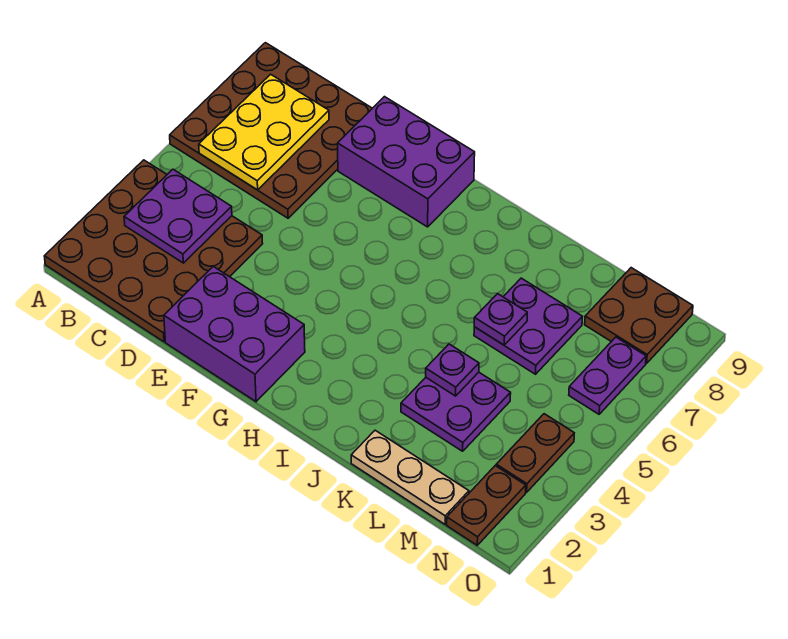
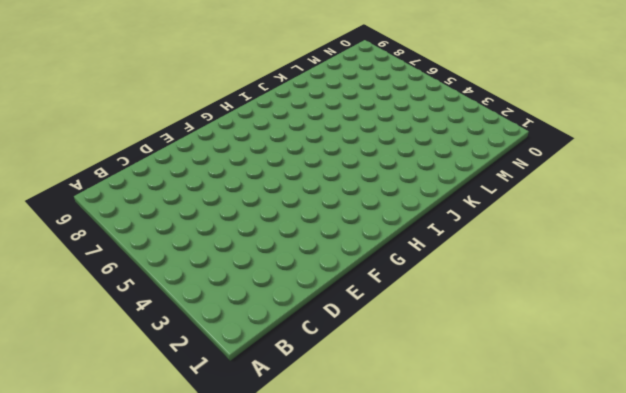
none -> brown 4x4 plate [44,160,263,342]
none -> brown 4x4 plate [170,43,372,218]
none -> purple 2x3 brick [164,266,305,402]

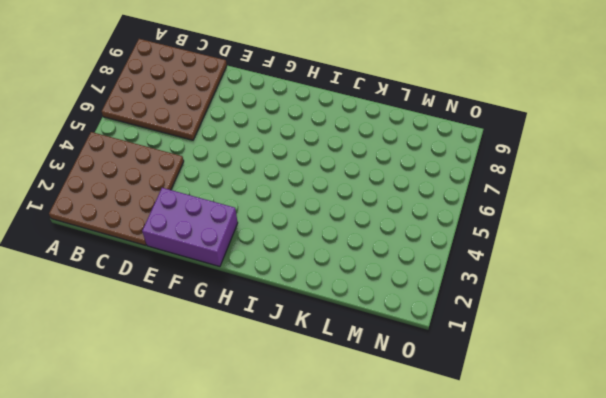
none -> purple 2x3 brick [338,97,475,227]
none -> tan 1x3 plate [351,430,469,524]
none -> purple 2x2 plate [401,372,511,451]

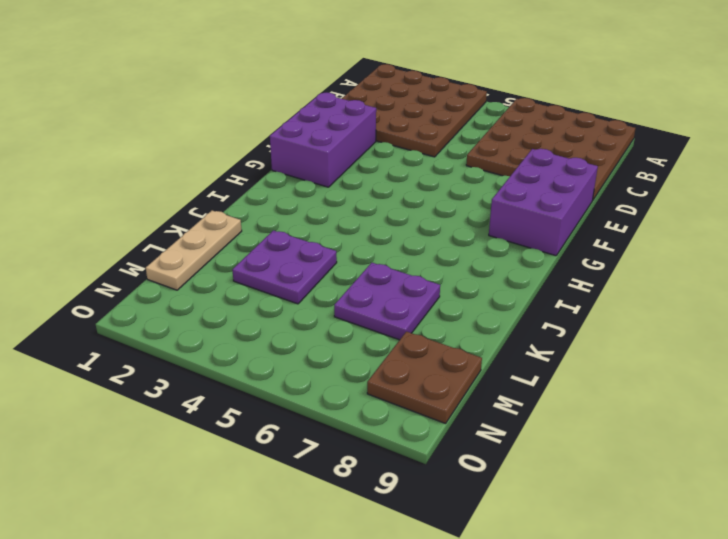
none -> brown 1x2 plate [447,466,526,545]
none -> brown 1x2 plate [496,414,574,492]
none -> purple 1x2 plate [569,337,646,414]

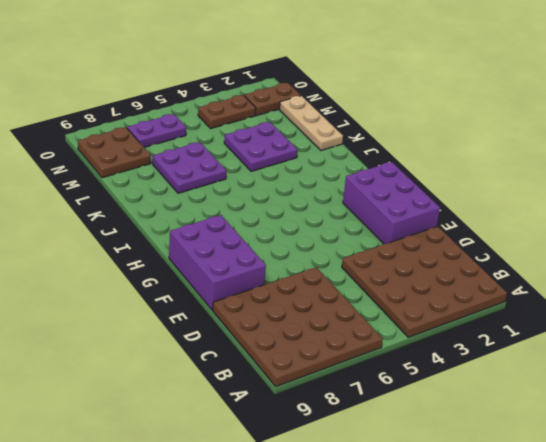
none -> purple 2x2 plate [124,169,232,263]
none -> yellow 2x3 plate [199,74,329,190]
none -> purple 1x1 plate [426,344,479,396]

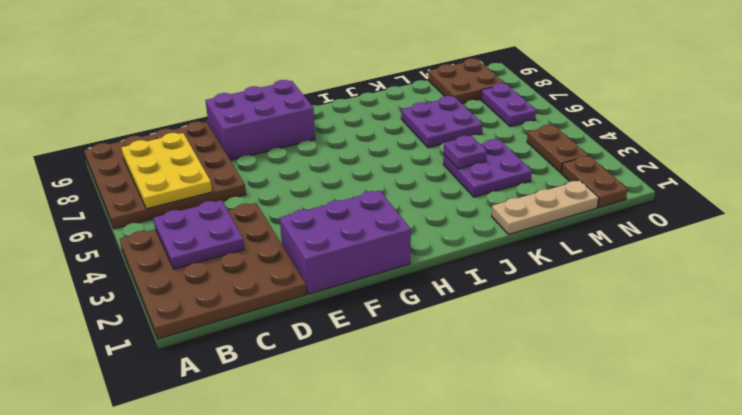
none -> purple 1x1 plate [474,294,527,345]

